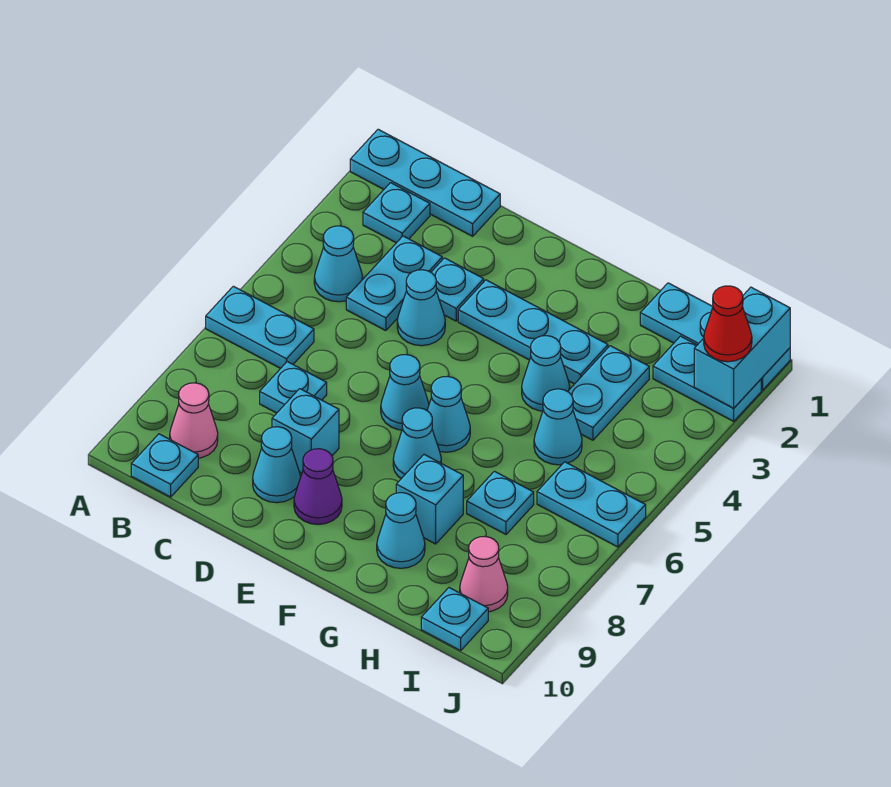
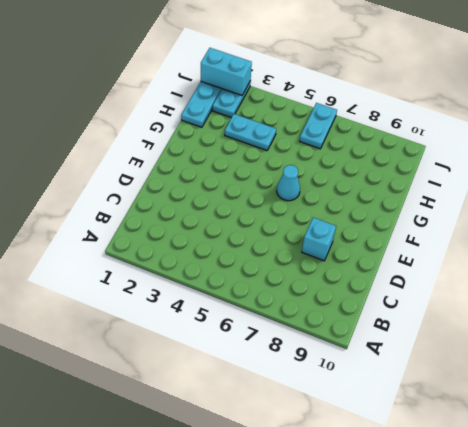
none -> cyan 1x3 plate [350,129,500,236]
none -> cyan 1x2 plate [206,286,314,368]
none -> cyan 1x1 plate [363,183,430,243]
none -> cyan 1x1 cone [314,226,363,302]

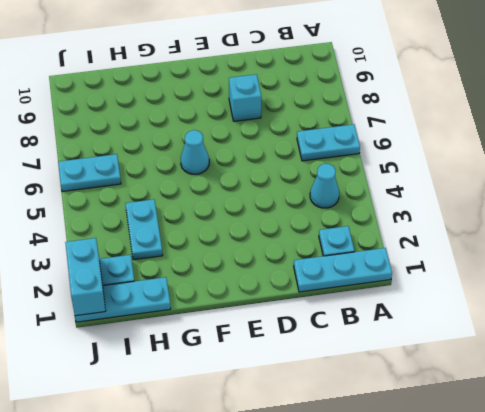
none -> pink 1x1 cone [170,383,218,458]
none -> cyan 1x1 plate [131,434,198,497]
none -> cyan 1x2 plate [346,236,442,331]
none -> cyan 1x1 plate [260,362,327,413]

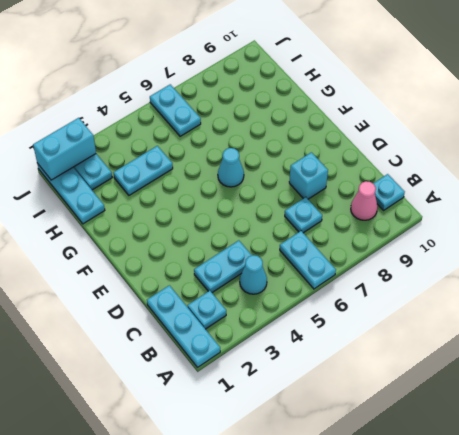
none -> cyan 1x1 plate [431,258,484,321]
none -> cyan 1x1 cone [397,270,445,346]
none -> cyan 1x1 cone [253,427,301,503]
none -> cyan 1x3 plate [458,280,608,384]

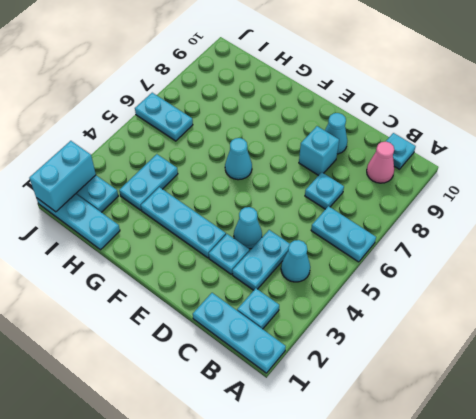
none -> cyan 1x1 cone [381,355,429,430]
none -> purple 1x1 cone [294,449,342,525]
none -> cyan 1x1 cone [393,408,441,479]
none -> cyan 1x1 cone [522,336,570,411]

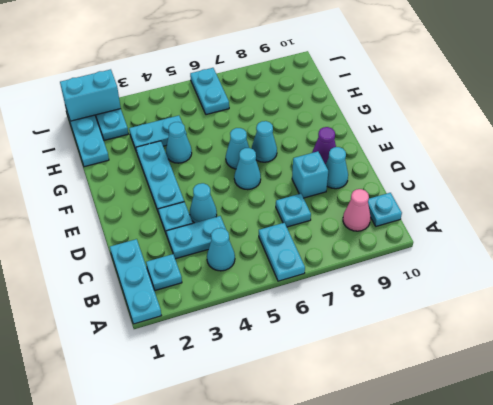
none -> cyan 1x1 brick [396,455,463,544]
none -> cyan 1x1 cone [377,493,425,568]
none -> cyan 1x1 cone [534,389,582,465]
none -> cyan 1x1 plate [467,471,534,534]

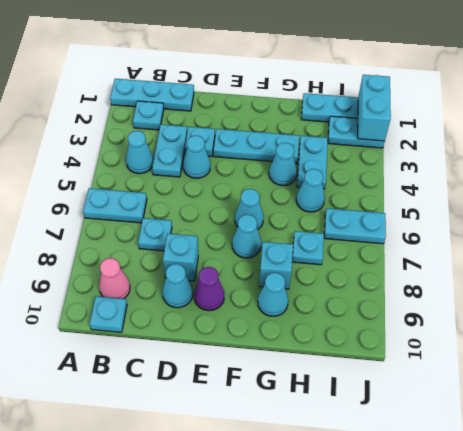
none -> cyan 1x1 cone [381,355,429,430]
none -> pink 1x1 cone [460,537,508,612]
none -> cyan 1x1 plate [421,588,488,651]
none -> red 1x1 cone [704,286,752,362]

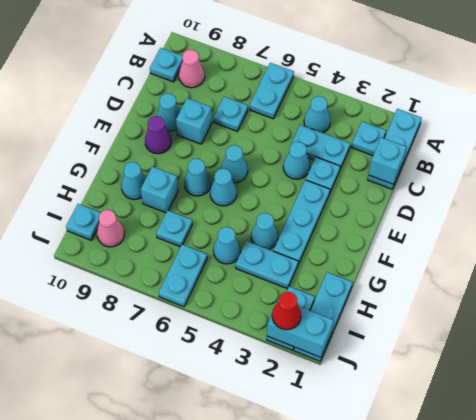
cyan 1x1 brick [369,137,406,184] -> none

